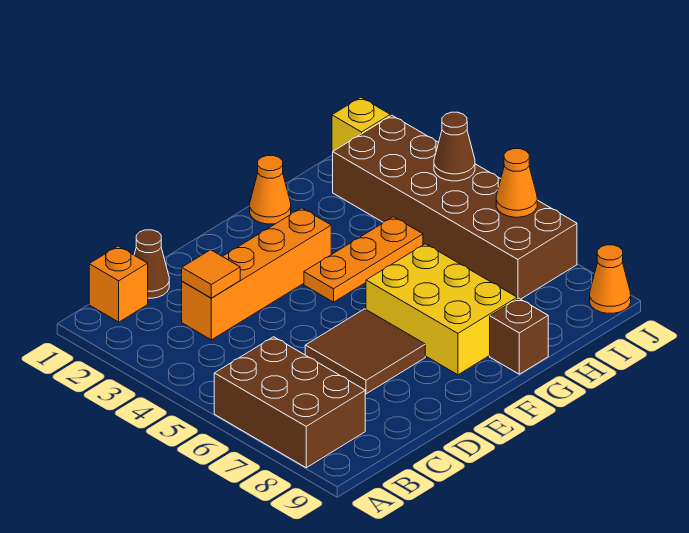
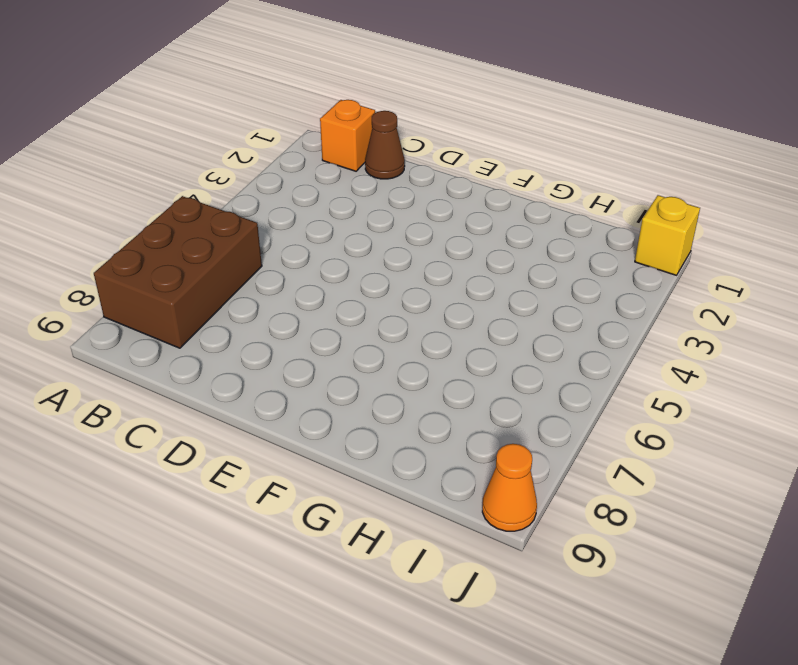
none -> orange 1x4 brick [182,208,331,340]
none -> brown 2x2 tile [305,309,425,394]
none -> orange 1x3 plate [304,217,423,302]

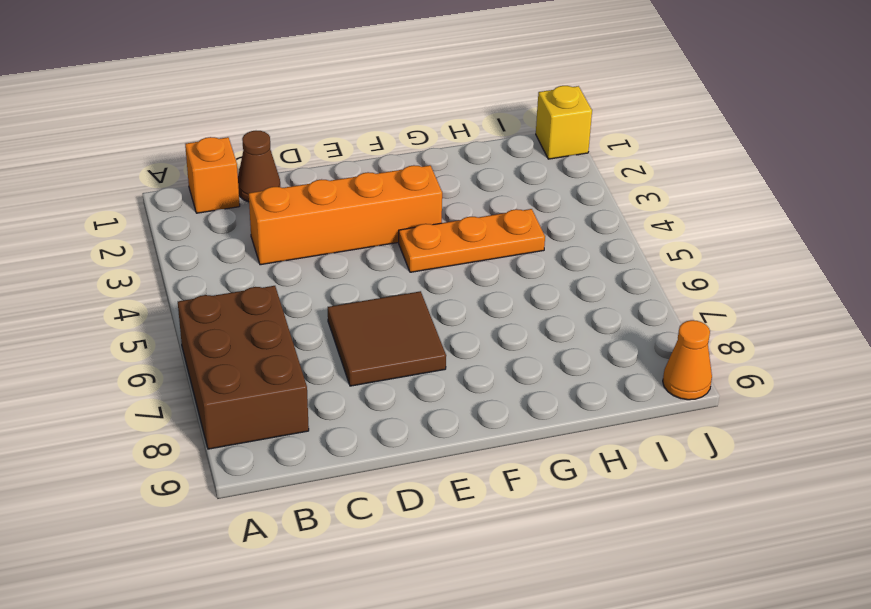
none -> yellow 2x3 brick [366,244,517,375]
none -> orange 1x1 cone [250,156,291,224]
none -> brown 1x1 brick [490,298,548,374]

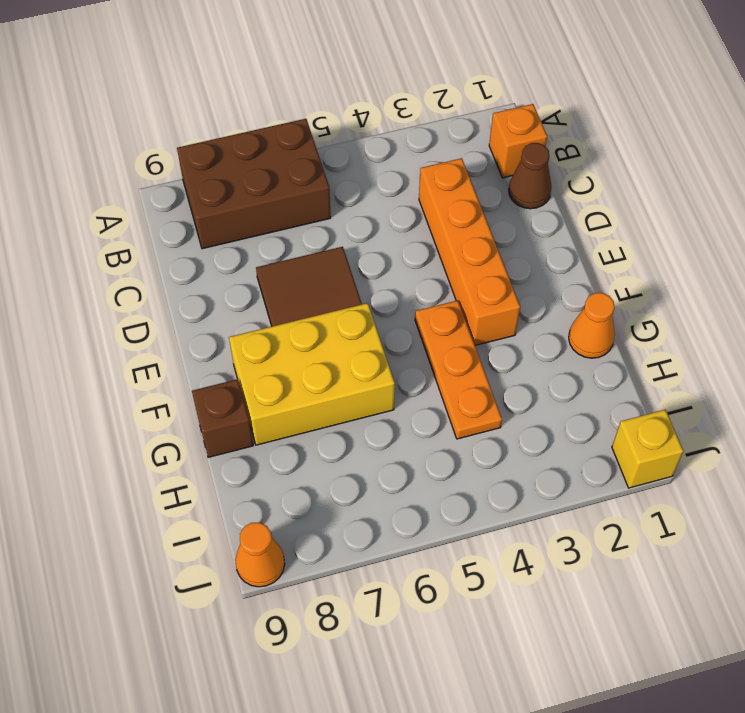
none -> brown 2x6 brick [333,116,577,299]
none -> orange 1x1 tile [182,250,240,298]
none -> brown 1x1 cone [434,112,475,181]

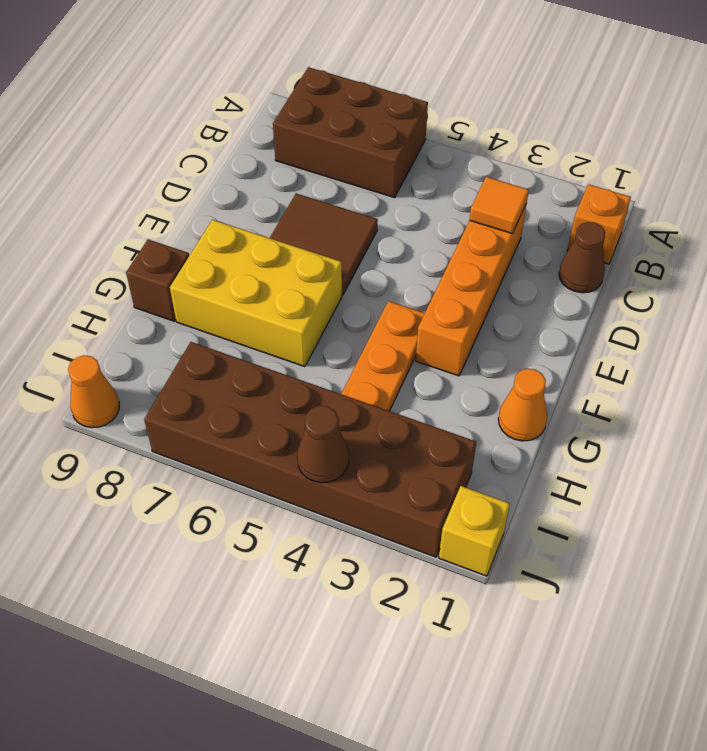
none -> orange 1x1 cone [496,149,537,217]

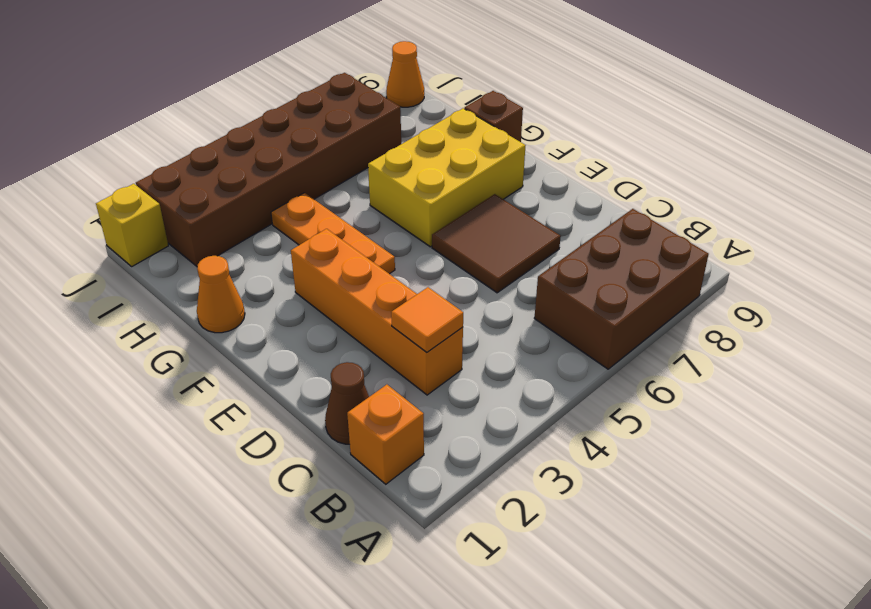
none -> brown 1x1 cone [434,112,475,181]
none -> orange 1x1 cone [496,149,537,217]

